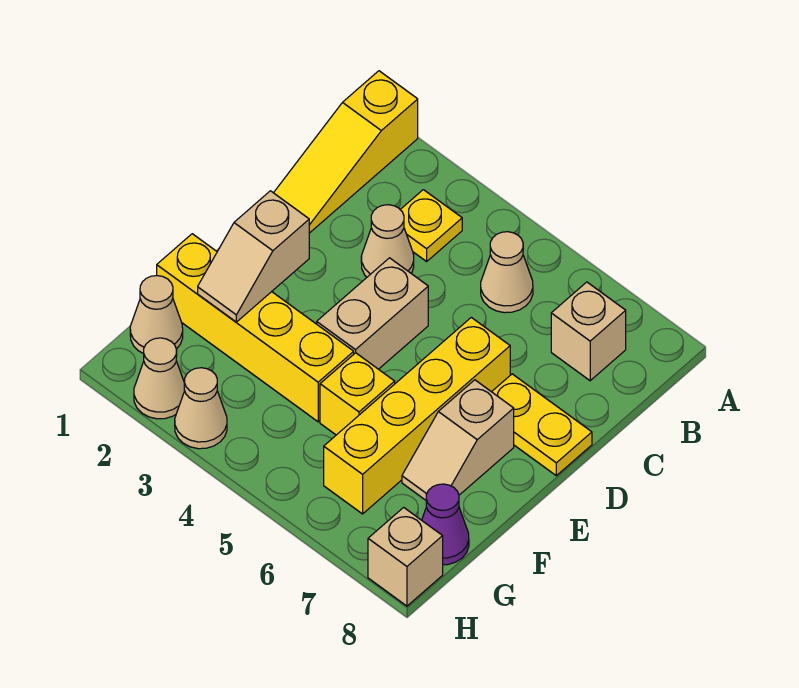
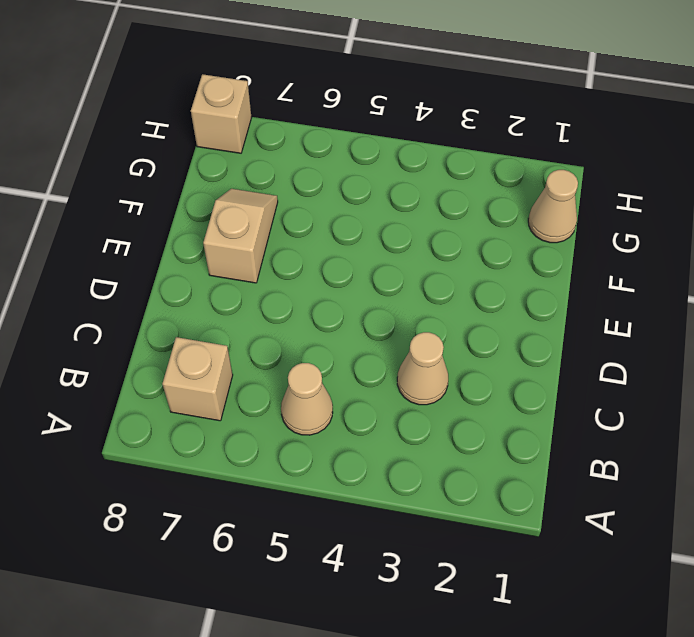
none -> yellow 1x3 slope [274,71,418,233]
none -> yellow 1x1 plate [400,190,462,261]
none -> tan 1x2 brick [317,258,428,369]

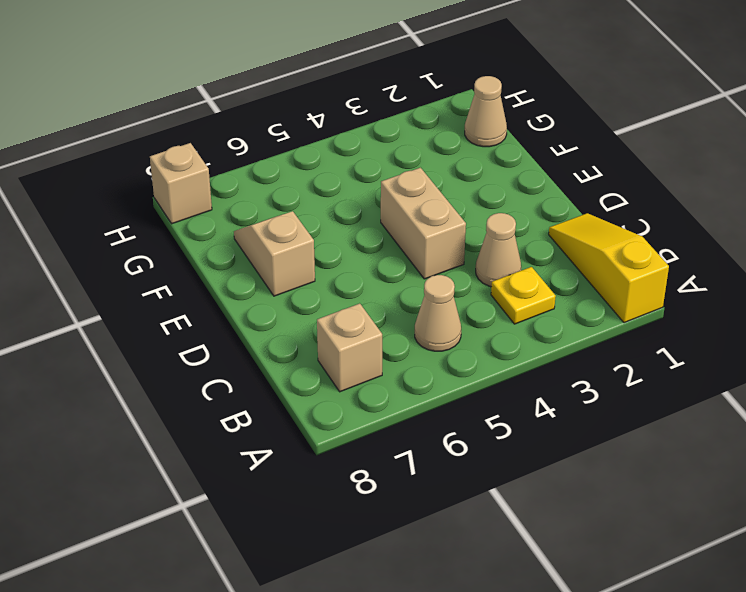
none -> yellow 1x4 brick [324,317,510,514]
none -> yellow 1x2 plate [492,374,592,476]
none -> yellow 1x4 brick [157,234,354,422]

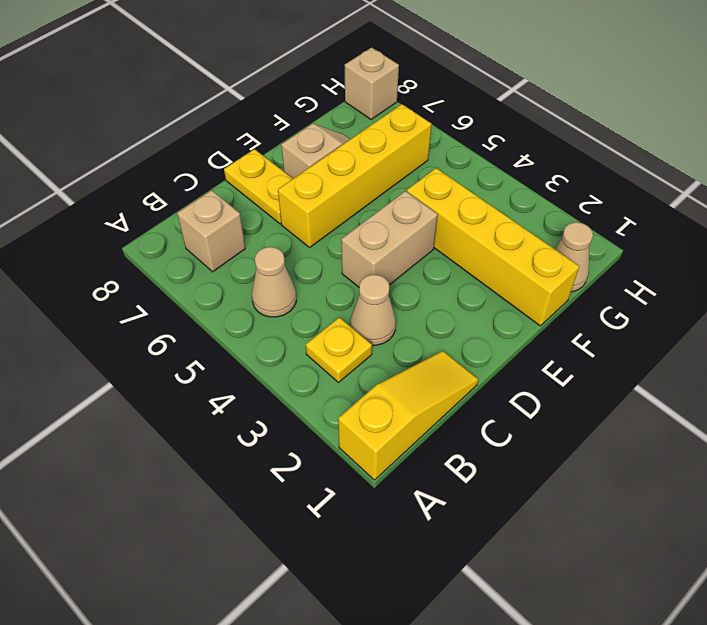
none -> yellow 1x1 brick [320,353,395,435]
none -> purple 1x1 cone [422,484,469,565]
none -> tan 1x1 cone [134,338,185,419]

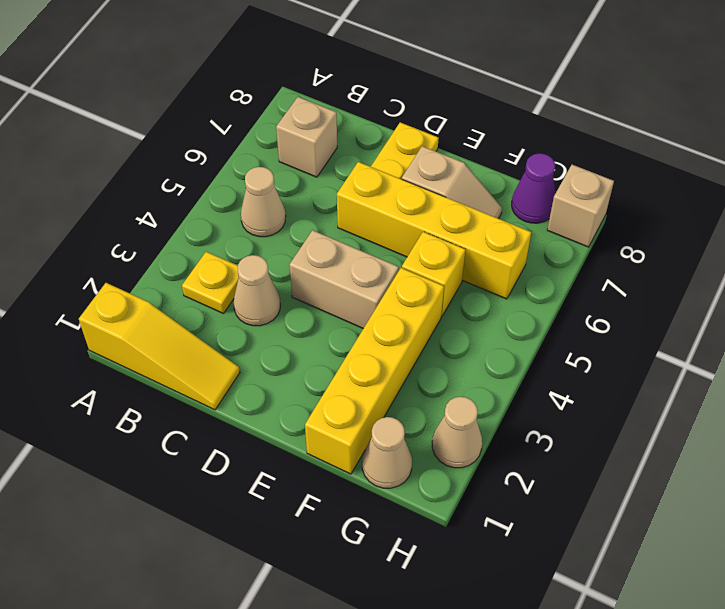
none -> tan 1x1 cone [175,368,227,449]
none -> tan 1x2 slope [198,191,309,322]

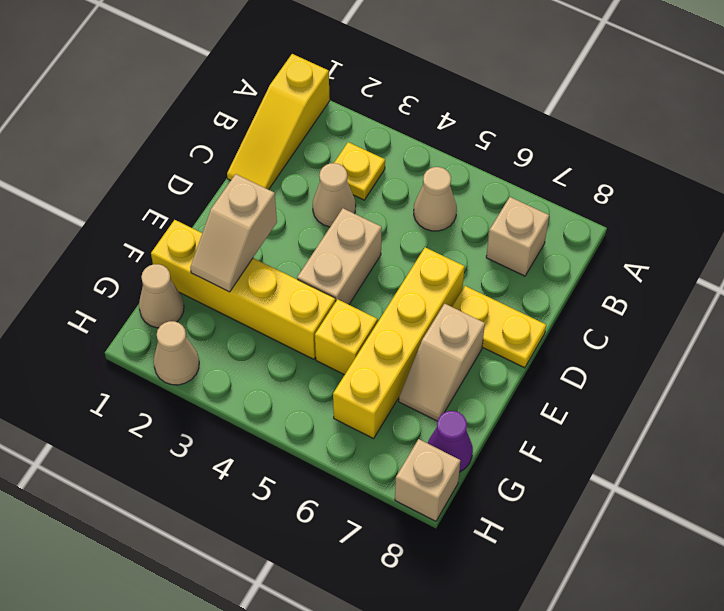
none -> tan 1x1 cone [175,368,227,449]

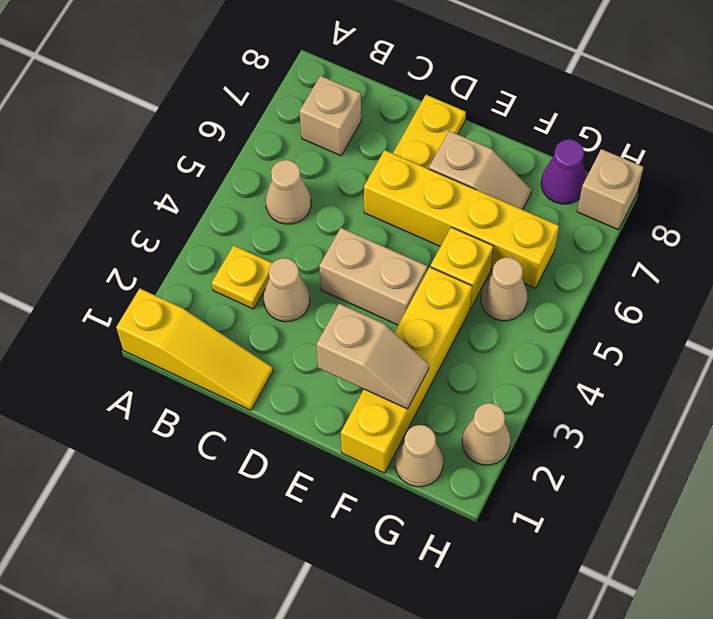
tan 1x1 cone [481,257,528,321] -> tan 1x1 cone moved to [175,368,227,449]

